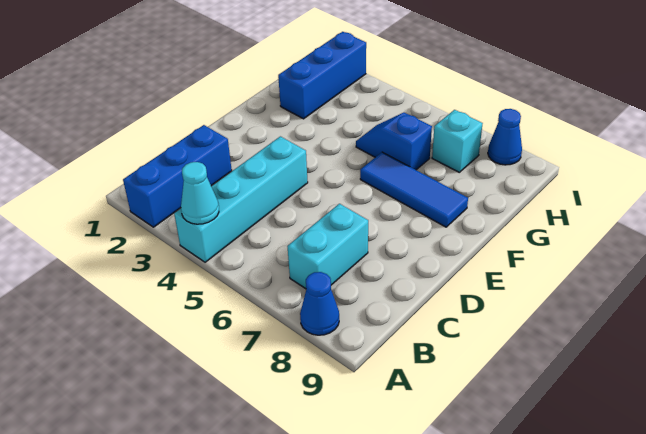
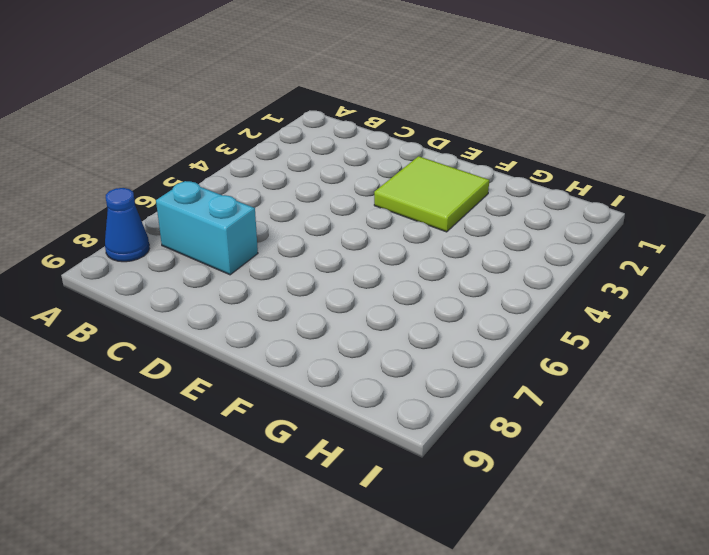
lime 2x2 tile [374,156,489,232] -> none
none -> blue 1x3 brick [123,125,232,227]
none -> cyan 1x4 brick [174,136,308,262]

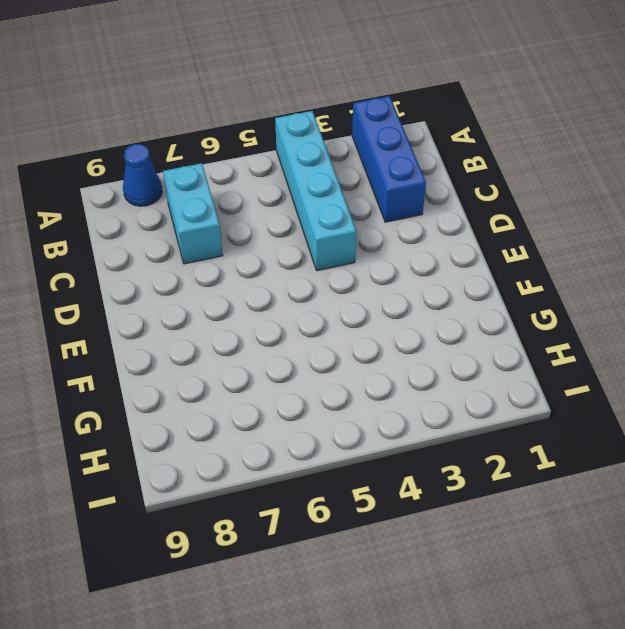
none -> blue 1x3 tile [360,152,468,227]
none -> blue 1x3 brick [278,32,366,119]

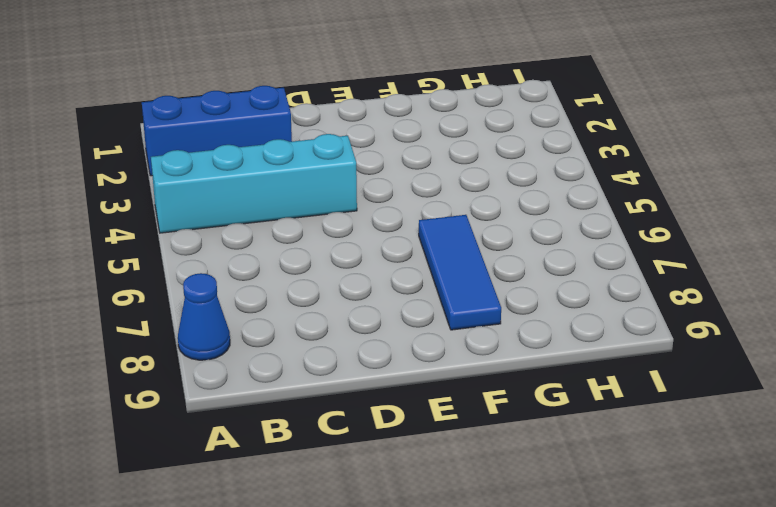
none -> cyan 1x2 brick [287,204,368,289]
none -> blue 1x3 brick [278,32,366,119]

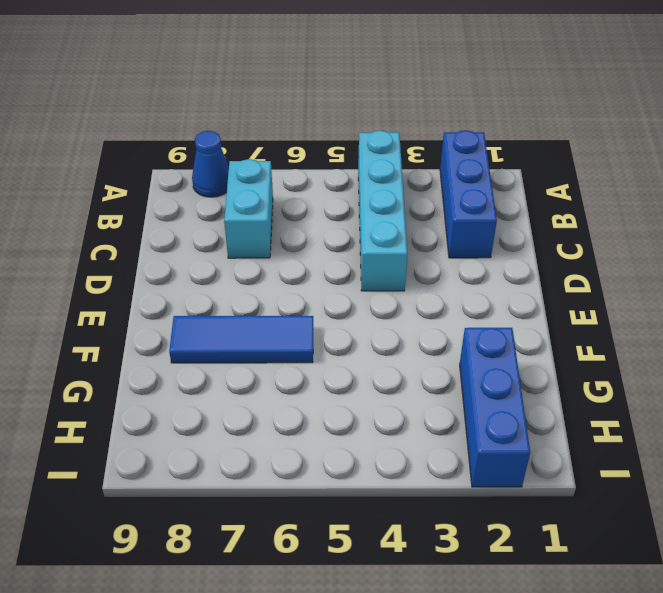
none -> blue 1x2 slope [356,113,432,170]
none -> cyan 1x1 brick [432,110,483,172]

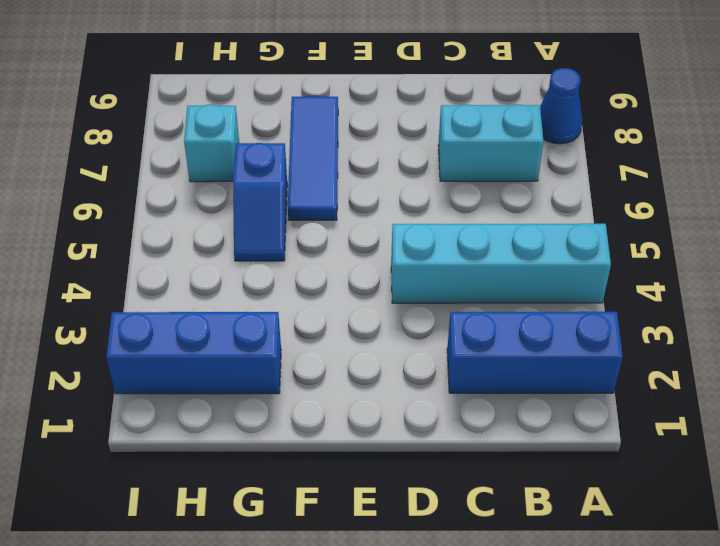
none -> blue 1x1 cone [488,109,522,165]
none -> cyan 1x1 cone [181,162,219,224]

